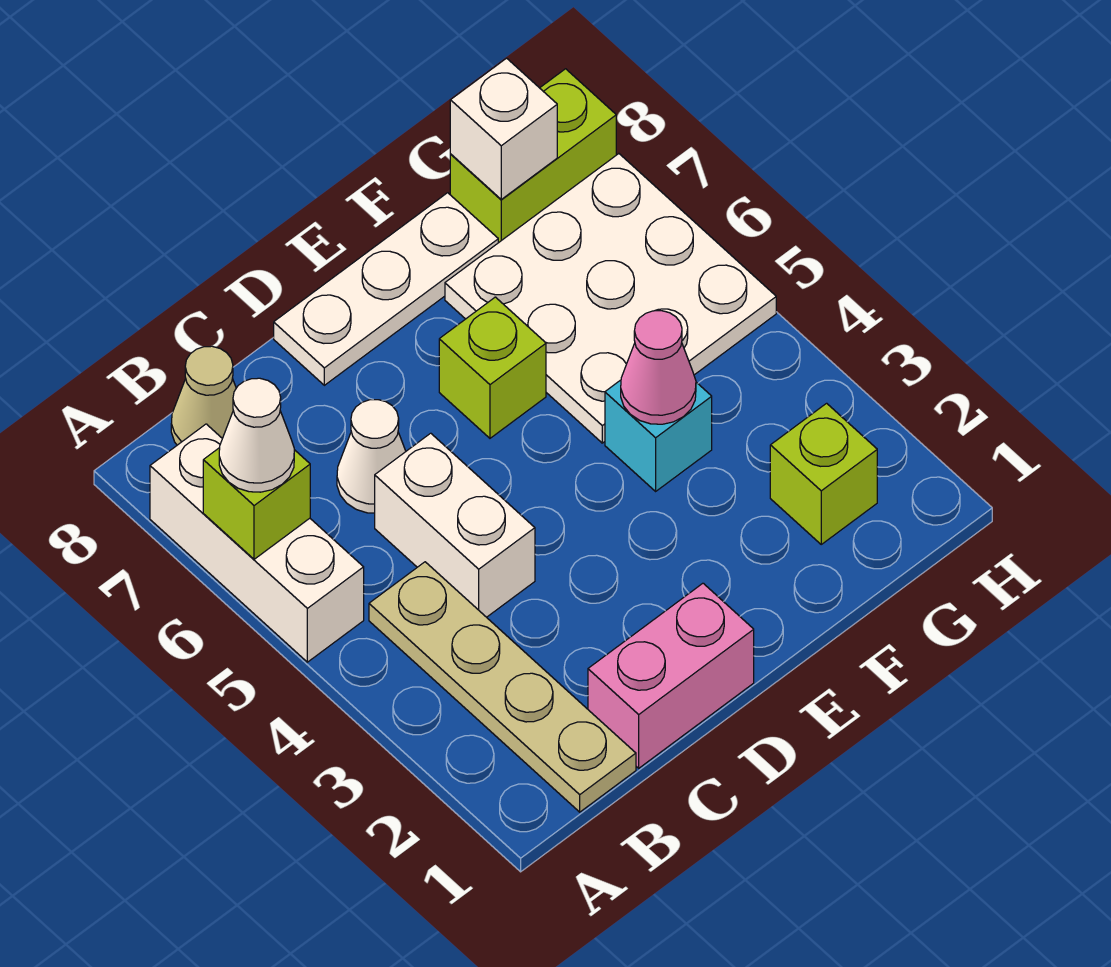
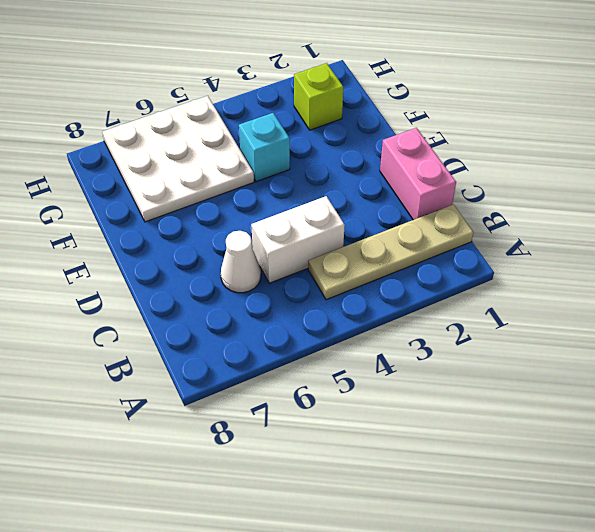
none -> white 1x3 brick [150,424,364,662]
none -> tan 1x1 cone [171,346,236,445]
none -> white 1x3 plate [274,193,498,385]

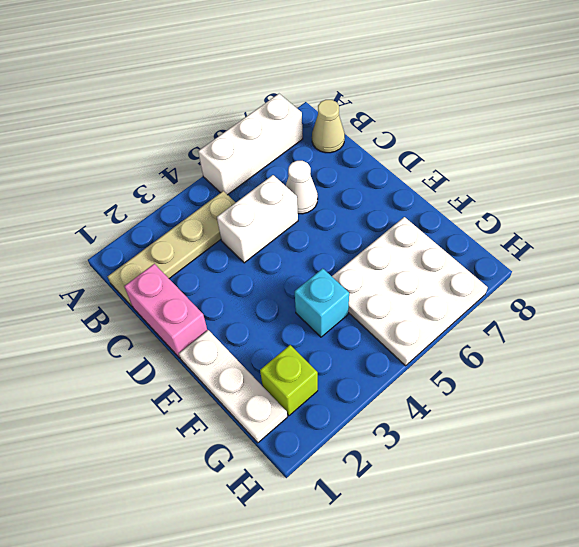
white 1x3 plate [179,330,287,443] -> white 1x3 plate moved to [274,193,498,385]
none -> lime 1x1 brick [439,297,546,438]
none -> lime 1x2 brick [450,69,616,243]
none -> lime 1x1 brick [203,448,310,559]

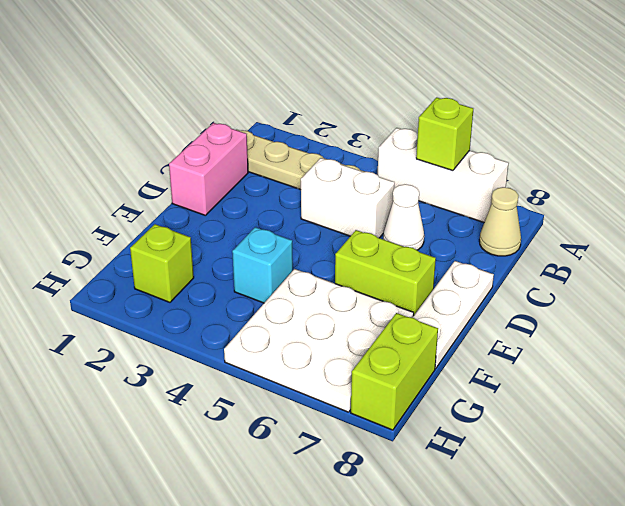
lime 1x2 brick [335,230,436,315] -> lime 1x1 brick [439,297,546,438]
none -> pink 1x1 cone [621,311,696,424]
none -> white 1x1 brick [450,58,557,199]
none -> white 1x1 cone [219,378,294,492]

